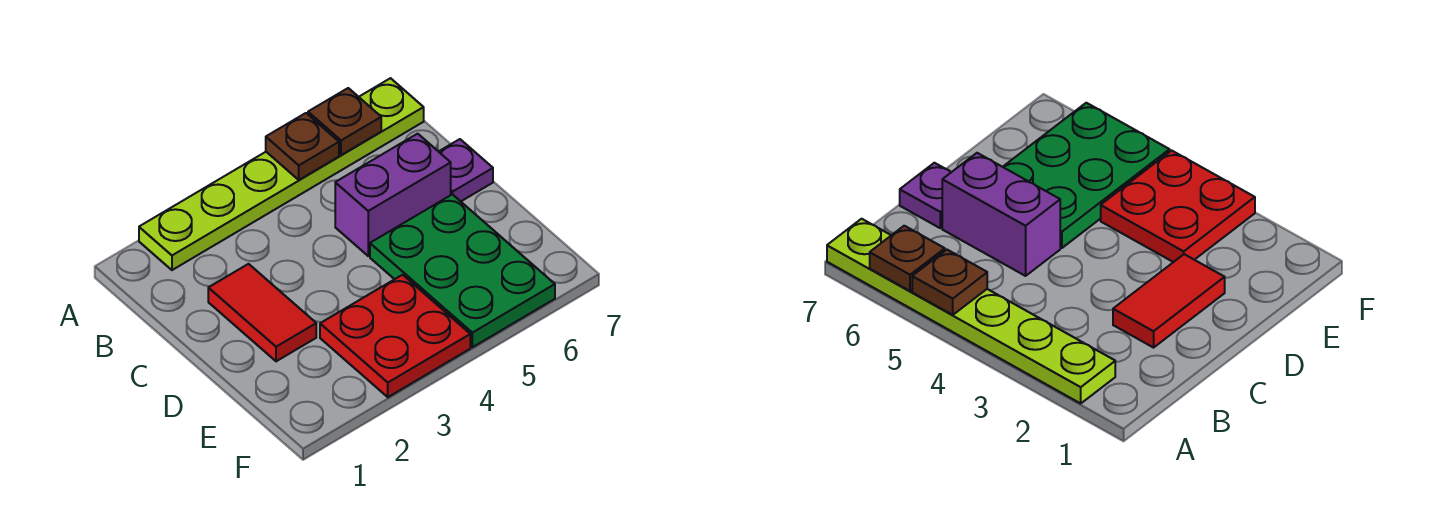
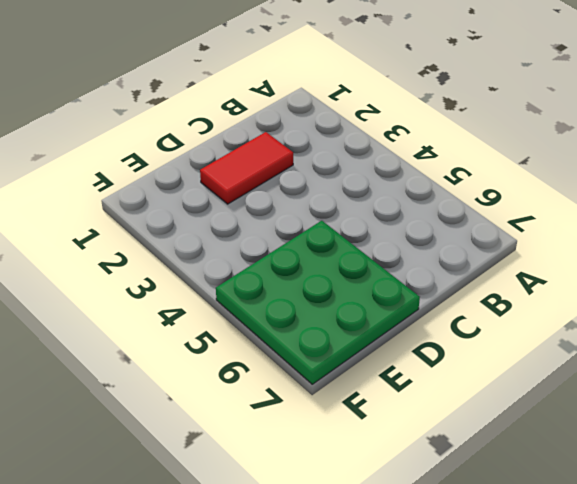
green 3x3 plate [216,221,420,384] -> green 2x3 plate [370,194,555,347]
none -> lime 1x6 plate [139,78,424,270]
none -> purple 1x2 brick [335,134,451,256]

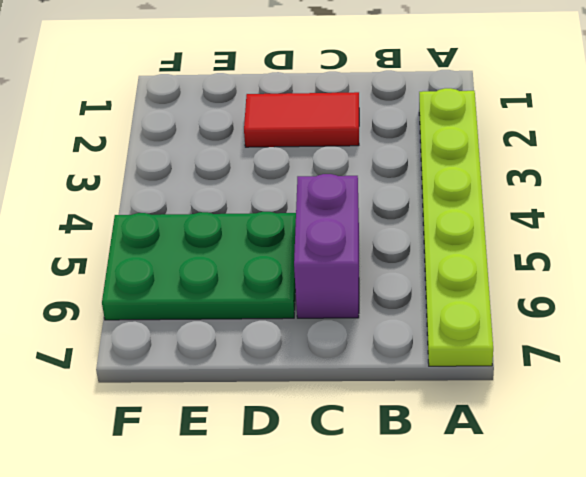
none -> purple 1x1 plate [439,139,493,201]
none -> red 2x2 plate [320,275,470,397]

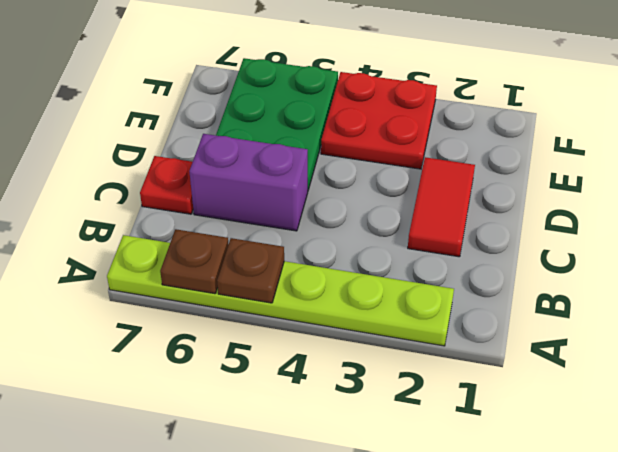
red 1x1 plate [140,156,193,214] -> purple 1x1 plate [439,139,493,201]

